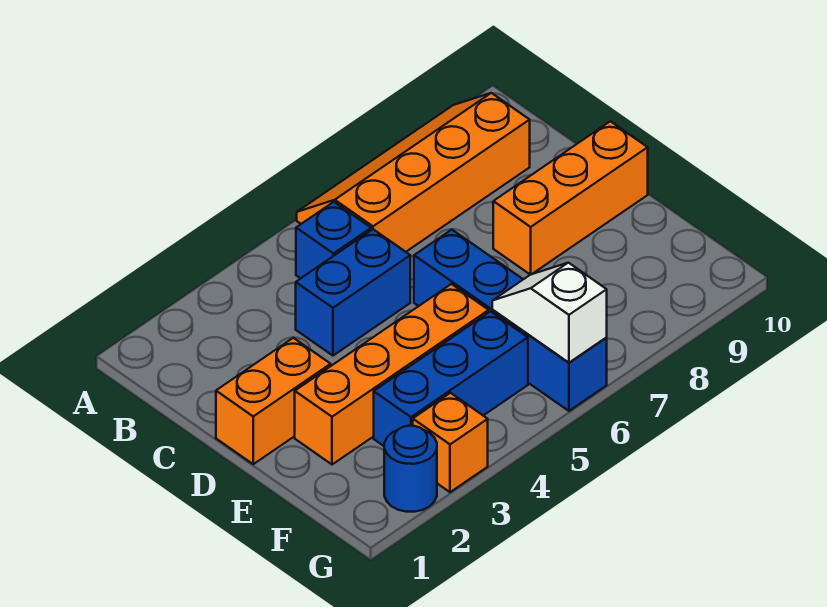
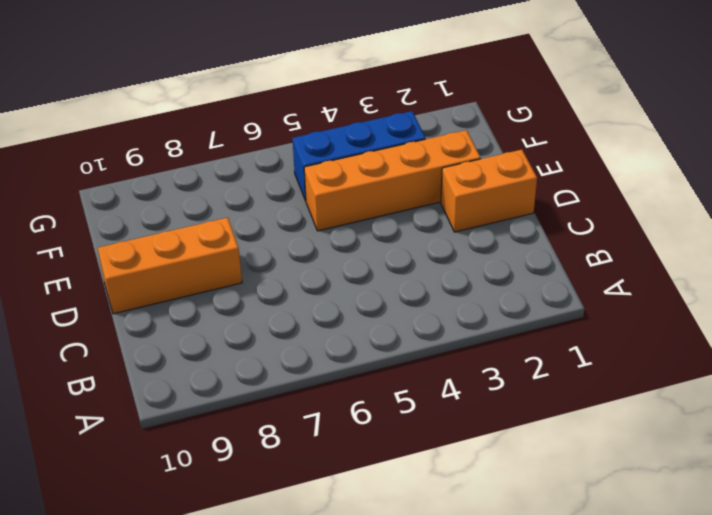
none -> orange 2x4 slope [297,93,530,252]
none -> blue 1x1 brick [296,202,371,278]

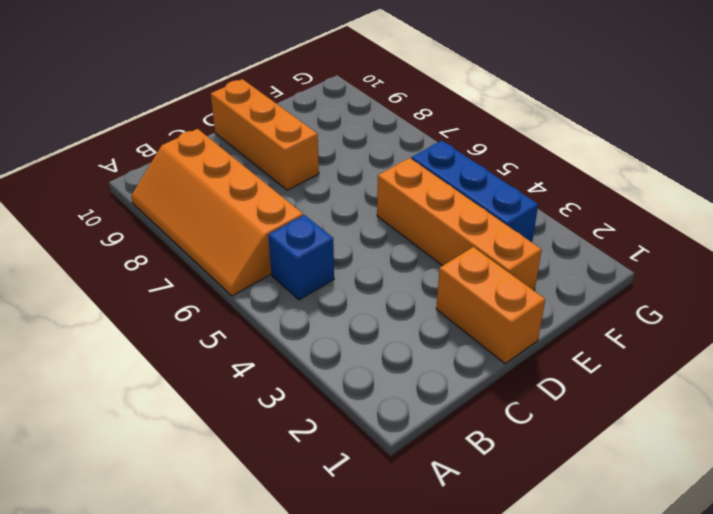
none -> blue 1x2 brick [296,229,410,356]
none -> blue 1x4 brick [414,230,607,411]

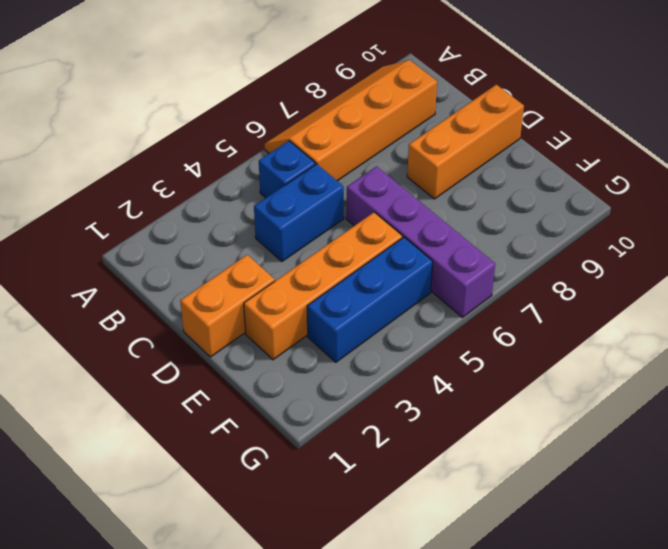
purple 1x4 brick [346,166,495,317] -> blue 1x4 brick [414,230,607,411]
none -> blue 1x1 round brick [384,426,437,512]
none -> orange 1x1 brick [413,393,488,492]

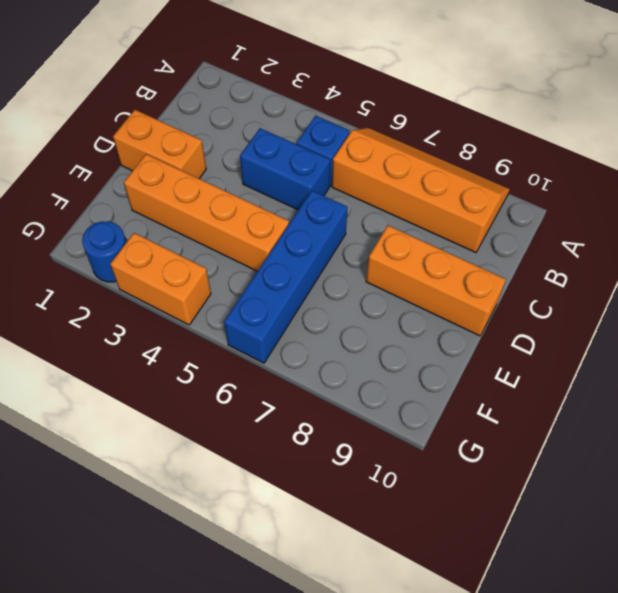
orange 1x2 brick [110,233,211,325] -> orange 1x1 brick [413,393,488,492]
none -> blue 1x3 brick [374,311,528,446]
none -> white 1x2 slope [492,263,607,363]

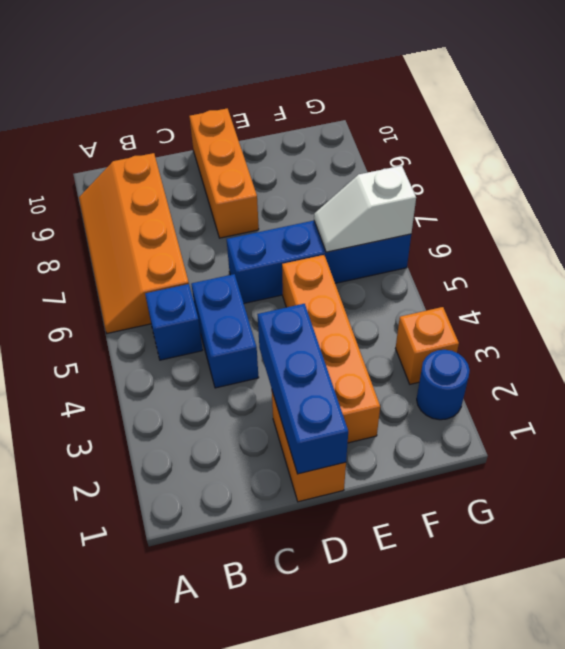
blue 1x3 brick [258,304,348,474] -> blue 1x3 brick moved to [374,311,528,446]

